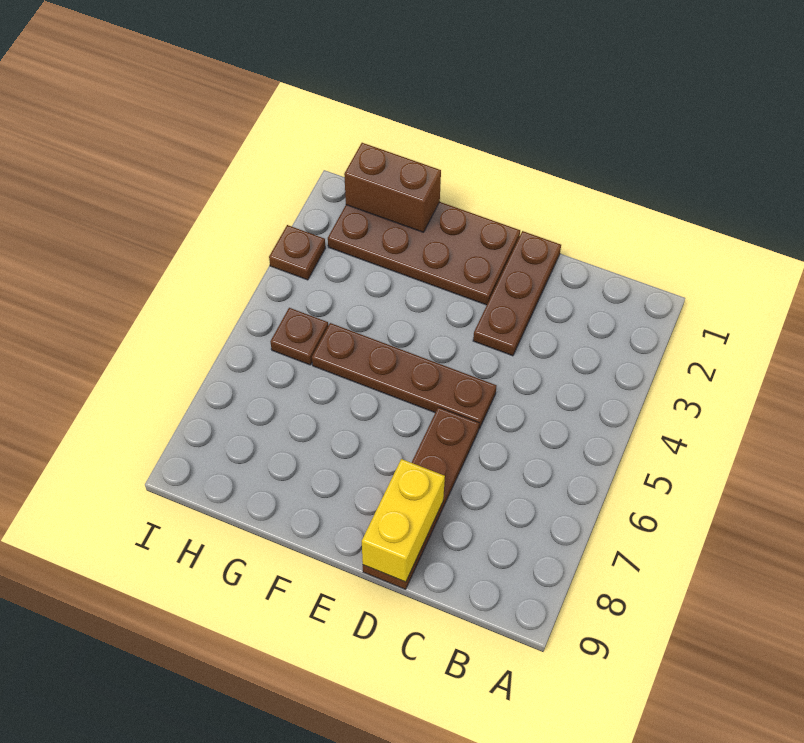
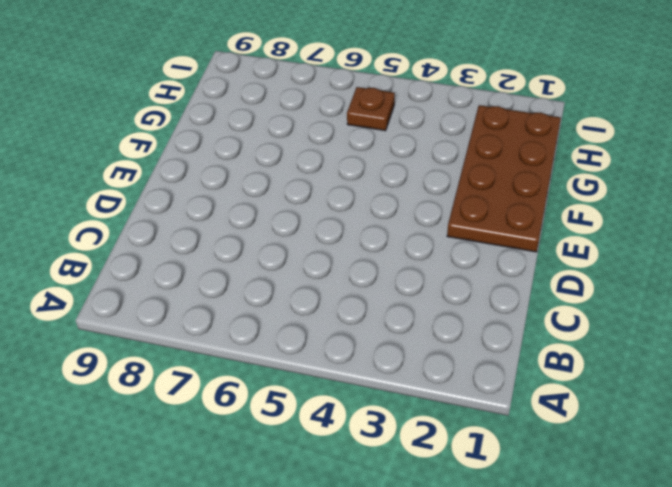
none -> brown 1x3 plate [473,231,561,356]
none -> brown 1x4 plate [312,323,497,429]

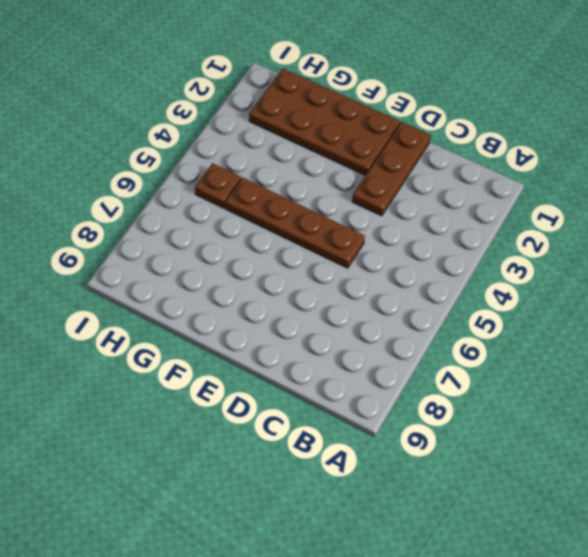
none -> brown 1x4 plate [363,407,479,589]
none -> brown 1x1 plate [269,225,325,280]

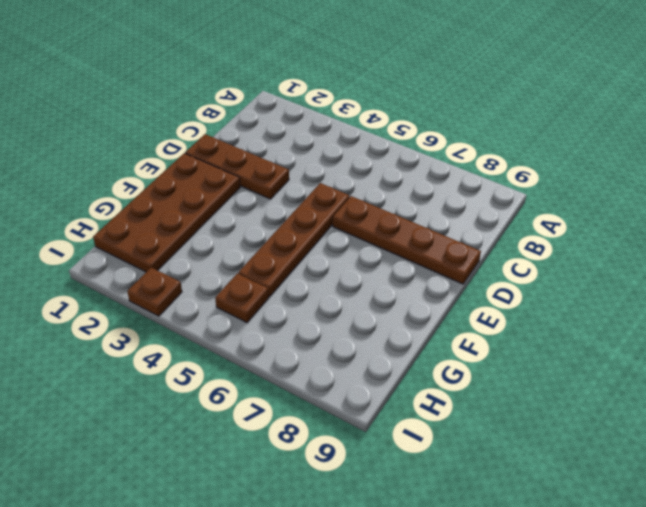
none -> yellow 1x2 brick [362,459,445,582]
none -> brown 1x2 brick [344,143,441,232]

